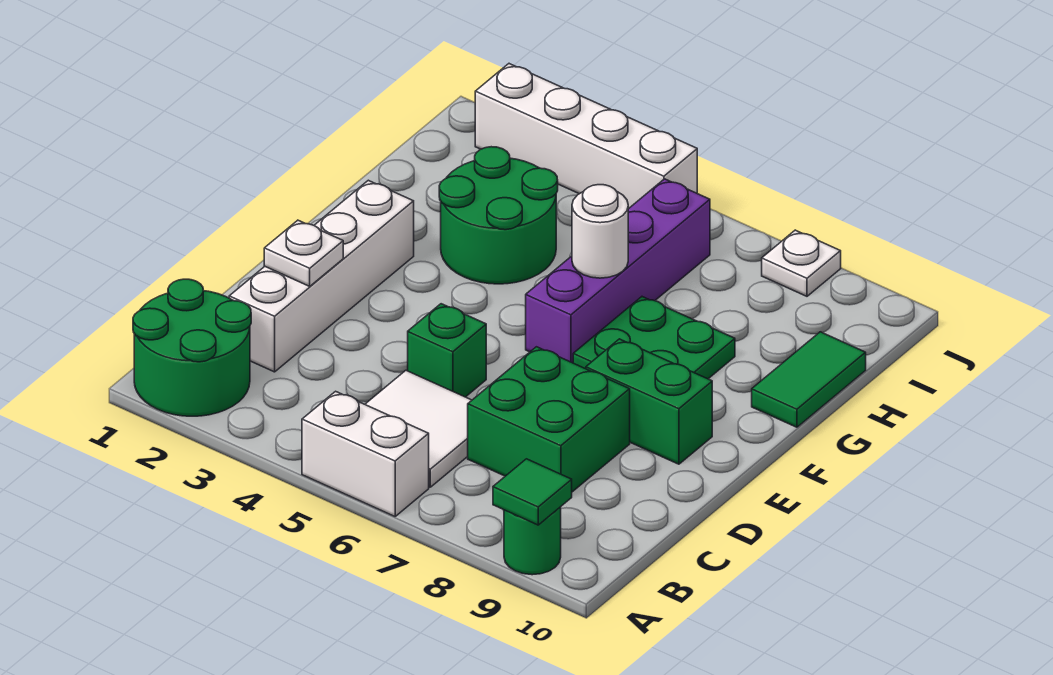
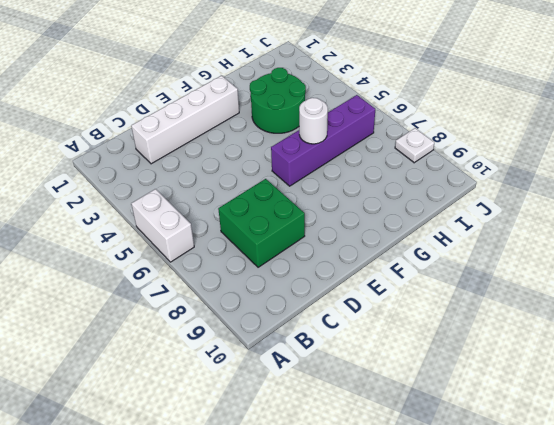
none -> green 2x2 round brick [133,279,251,416]
none -> green 1x1 round brick [504,507,561,575]
none -> white 2x2 tile [365,371,472,487]

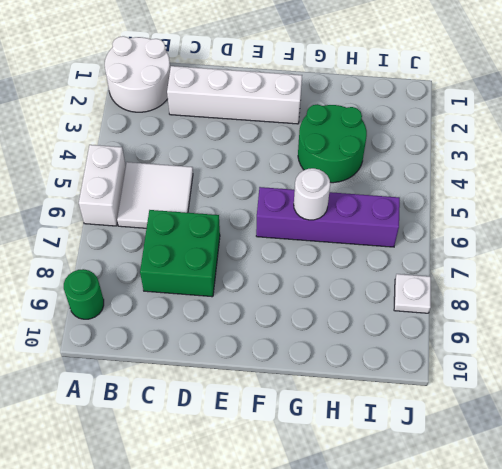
white 2x2 round brick [105,36,170,112] -> green 2x2 round brick [133,279,251,416]
none -> green 1x1 brick [408,304,486,397]
none -> green 1x2 brick [586,339,712,464]
none -> green 2x2 plate [573,297,735,379]

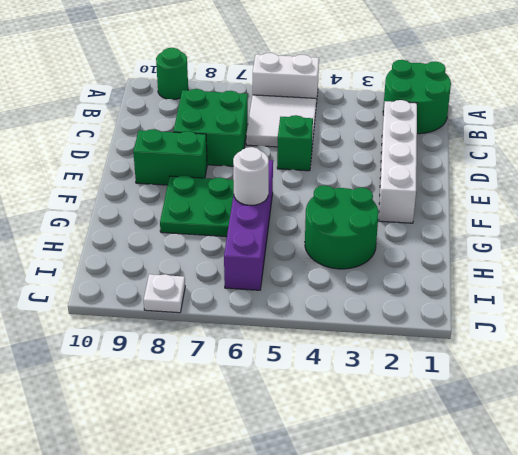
none -> green 1x2 tile [752,332,866,427]
none -> white 1x4 brick [475,64,697,209]
none -> green 1x1 tile [493,459,572,525]

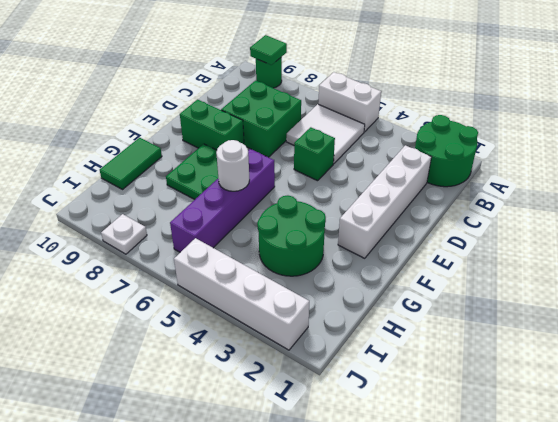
none -> white 1x1 plate [264,220,343,286]

